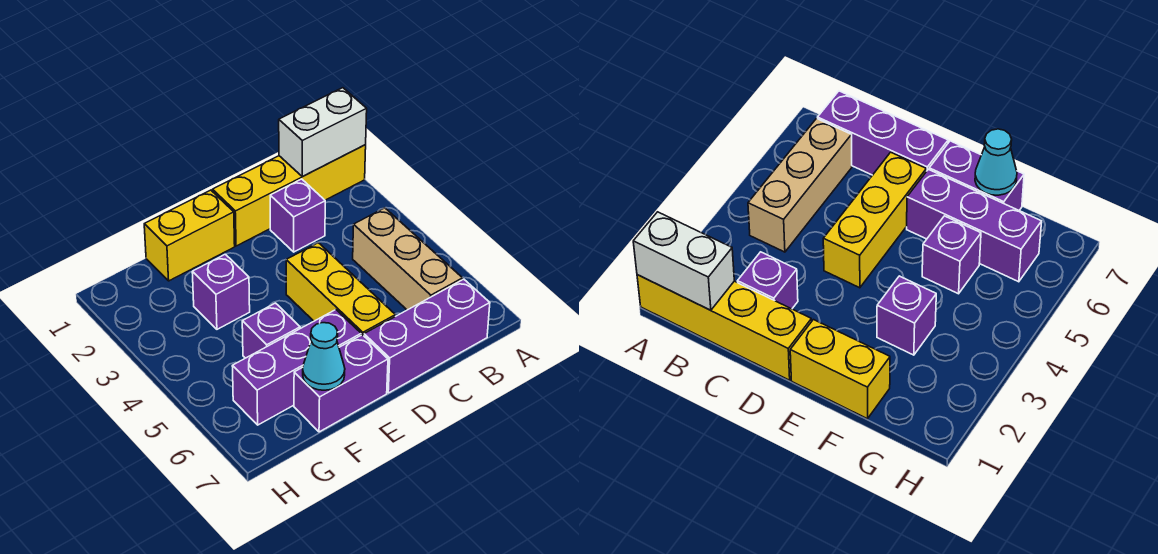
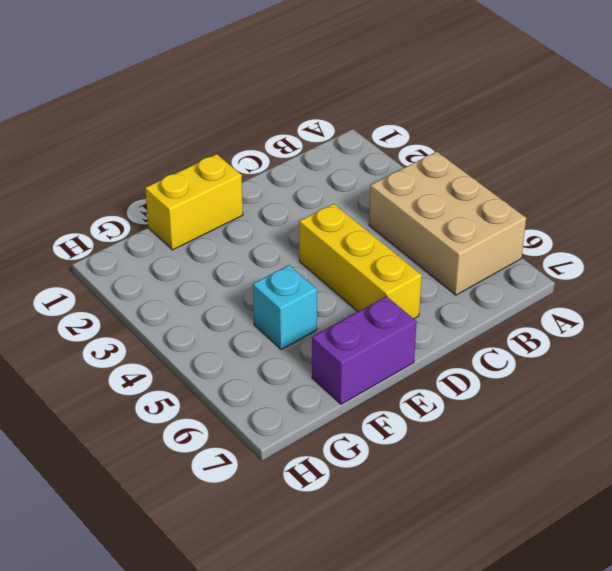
tan 2x3 brick [369,152,526,295] -> tan 1x3 brick [353,208,463,310]
cyan 1x1 brick [253,265,317,349] -> purple 1x1 brick [242,303,300,358]
none -> yellow 1x4 brick [213,145,366,246]
none -> purple 1x3 brick [364,279,490,393]
none -> purple 1x1 brick [270,179,325,252]

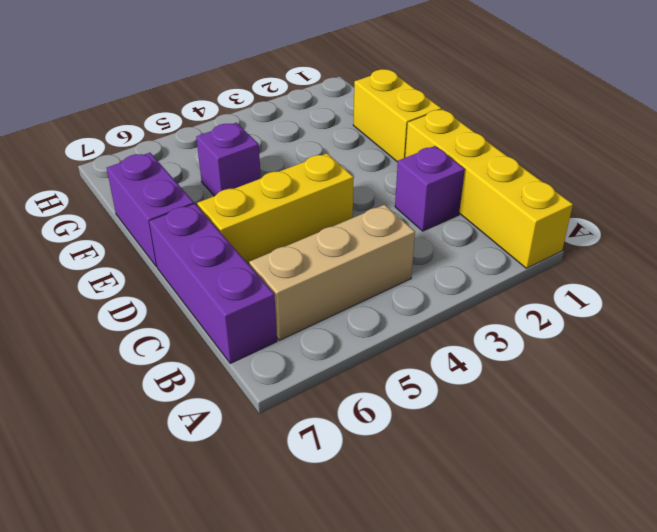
none -> purple 1x3 brick [232,310,361,425]
none -> purple 1x1 brick [192,254,250,329]
none -> white 1x2 brick [279,88,367,177]

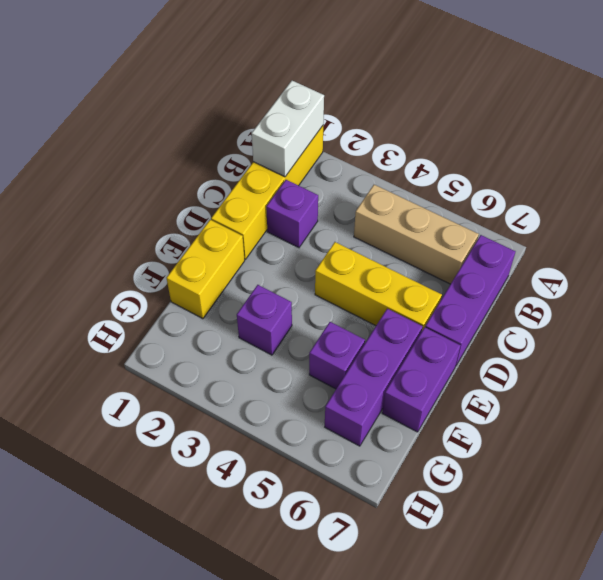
none -> cyan 1x1 cone [303,323,345,390]

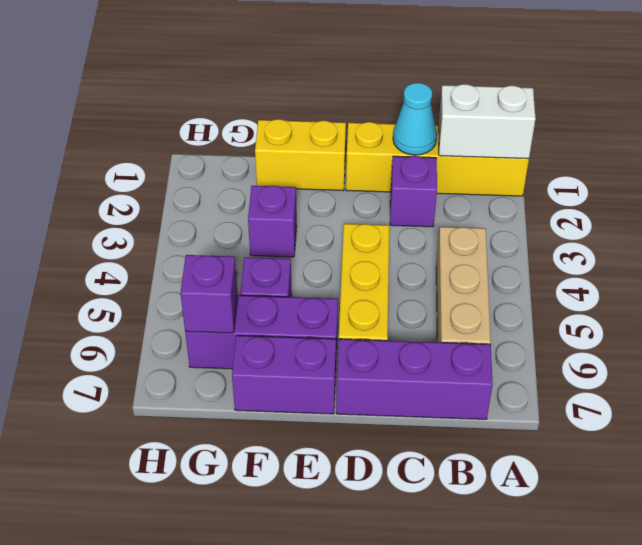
cyan 1x1 cone [393,83,437,155] -> cyan 1x1 cone moved to [303,323,345,390]
purple 1x1 brick [180,255,238,333] -> none

